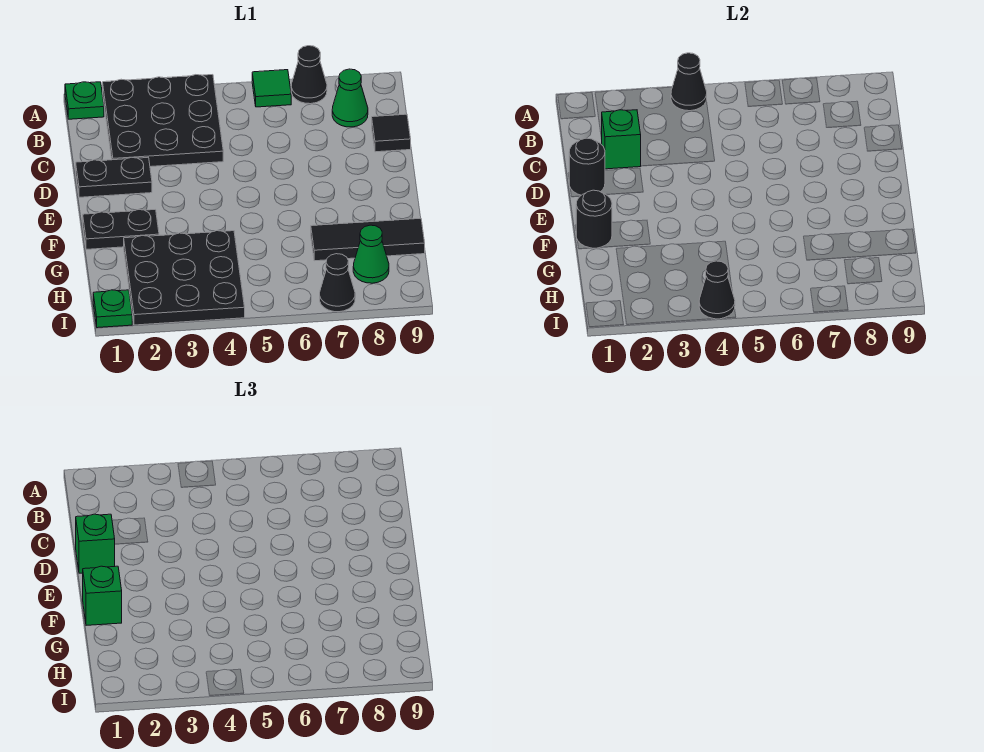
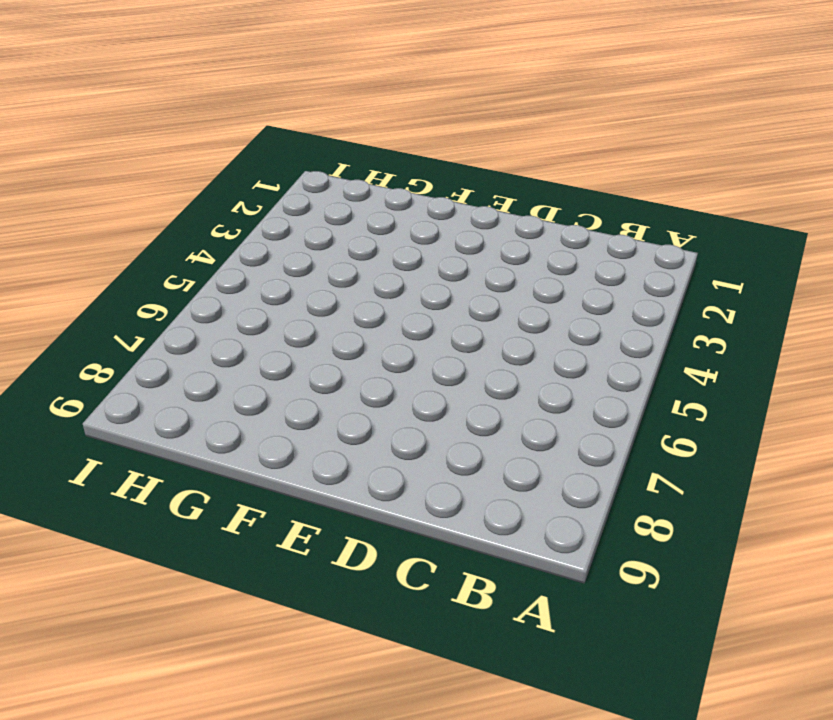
none -> green 1x1 plate [65,82,104,119]
none -> black 3x3 plate [103,75,223,167]
none -> green 1x1 tile [252,70,291,107]

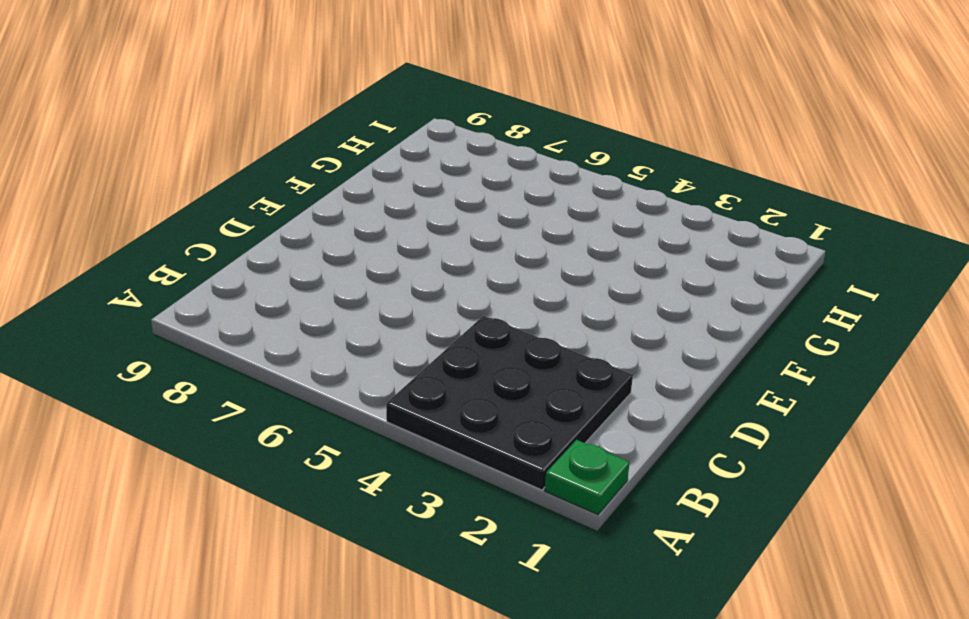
none -> green 1x1 tile [252,70,291,107]
none -> black 1x1 cone [291,46,327,104]
none -> green 1x1 cone [332,69,368,127]

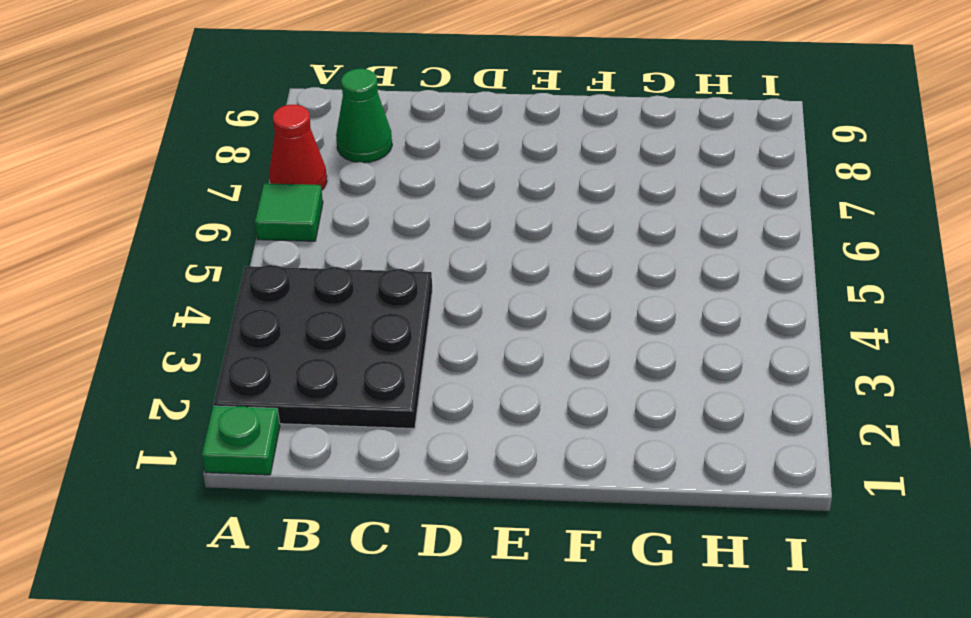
red 1x1 cone [269,105,327,190] -> black 1x1 cone [291,46,327,104]
none -> black 1x1 tile [372,114,411,152]
none -> black 1x2 plate [76,157,152,197]
none -> black 1x2 plate [83,210,159,249]

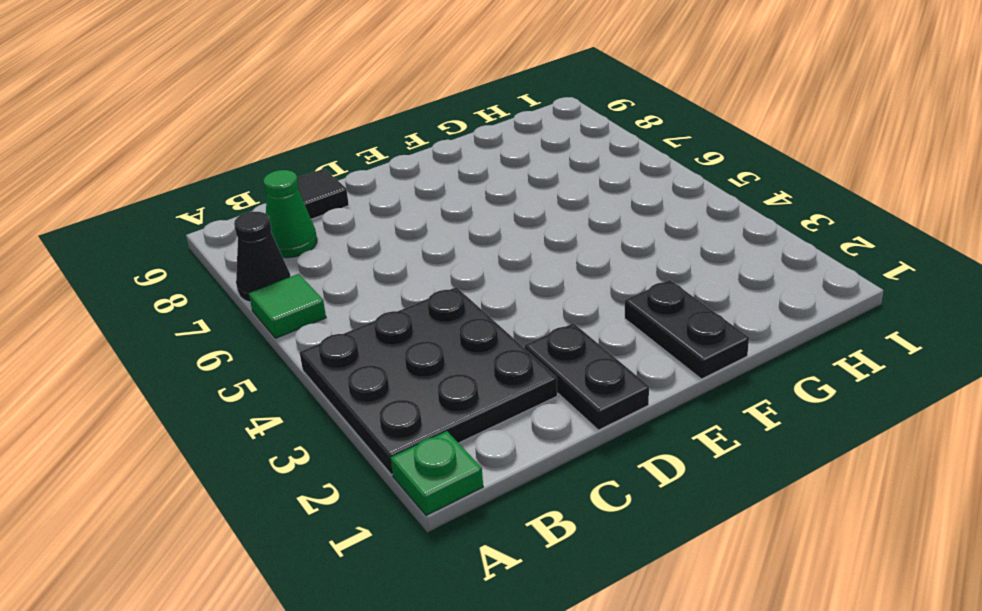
none -> black 3x3 plate [124,231,245,325]
none -> black 1x3 tile [311,218,425,261]
none -> green 1x1 cone [353,225,389,283]

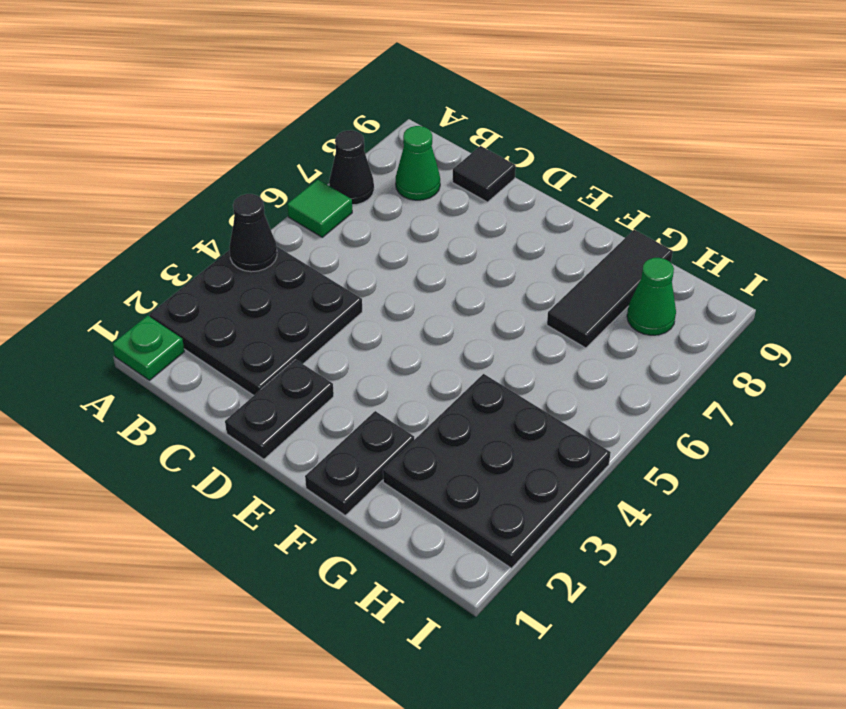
none -> green 1x1 plate [93,290,132,328]
none -> black 1x1 cone [320,254,355,312]
none -> green 1x1 brick [602,110,641,169]

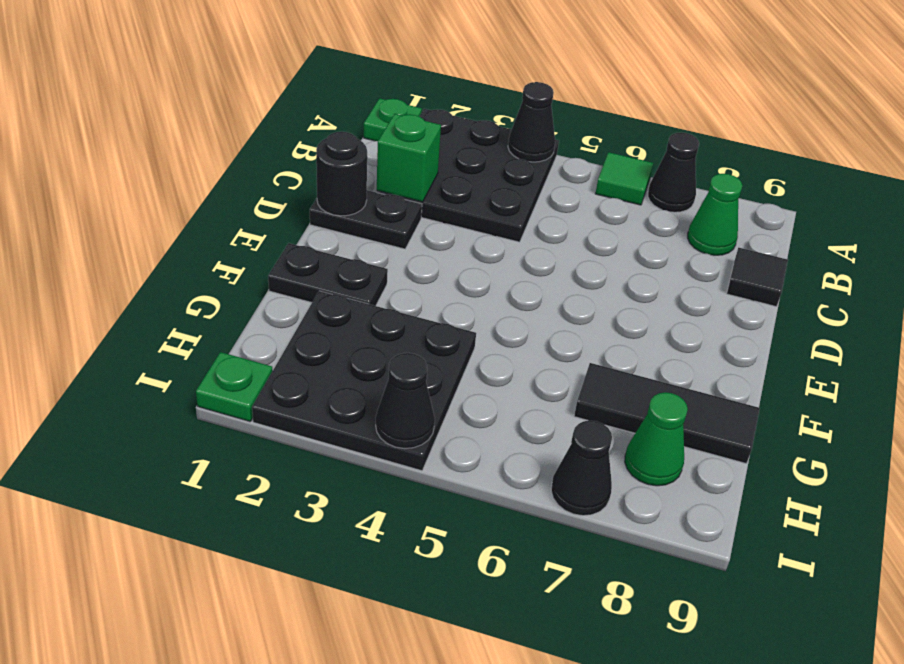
none -> black 1x1 round brick [576,190,612,248]
none -> green 1x1 brick [76,514,115,573]
none -> green 1x1 brick [83,566,122,625]

